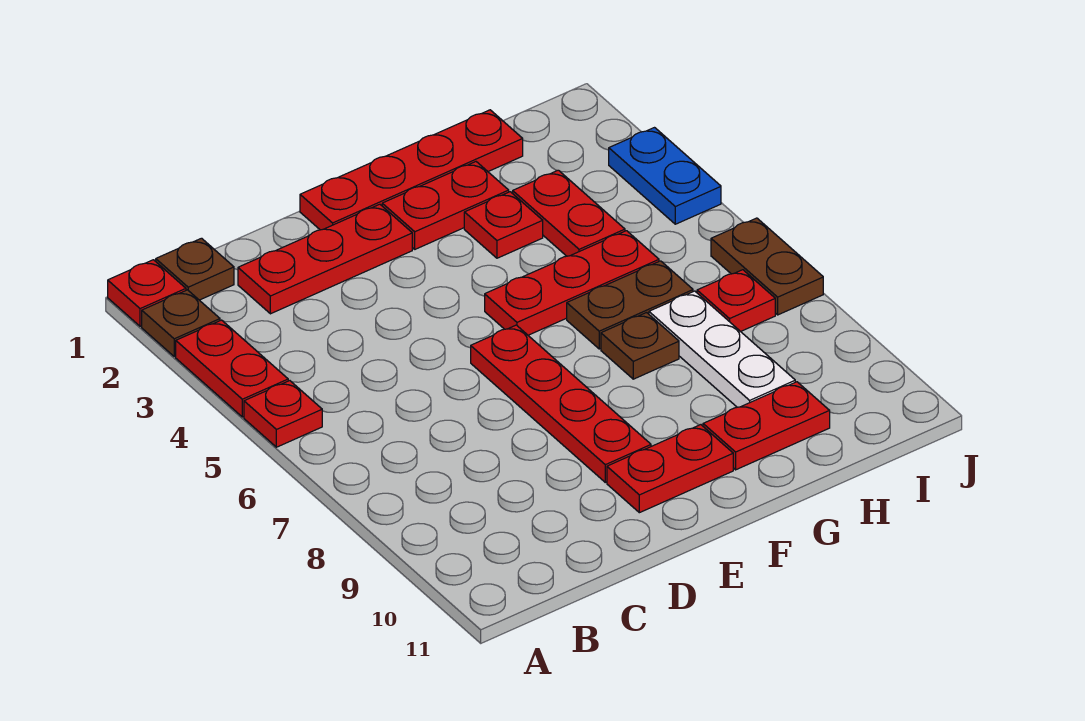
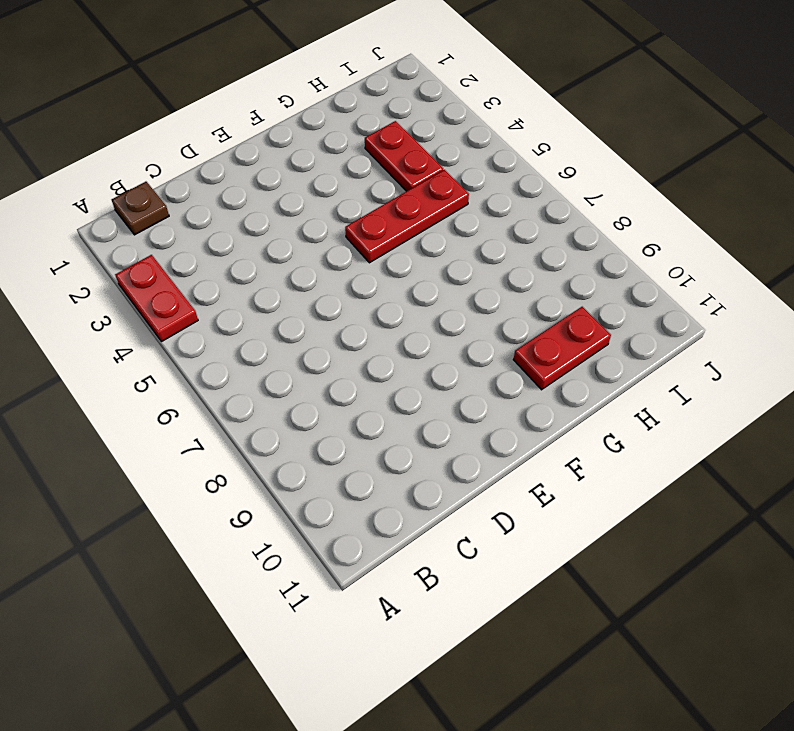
none -> red 1x1 plate [108,260,186,326]
none -> brown 1x1 plate [142,290,220,356]
none -> red 1x1 plate [244,381,322,447]

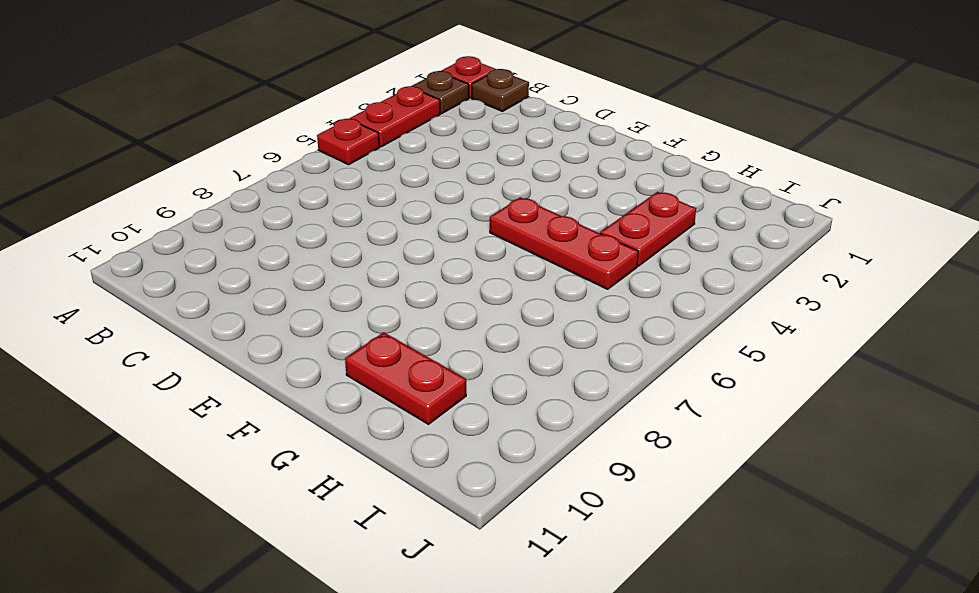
none -> red 1x3 plate [238,204,412,314]
none -> red 1x4 plate [300,110,523,230]
none -> red 1x4 plate [471,325,651,482]

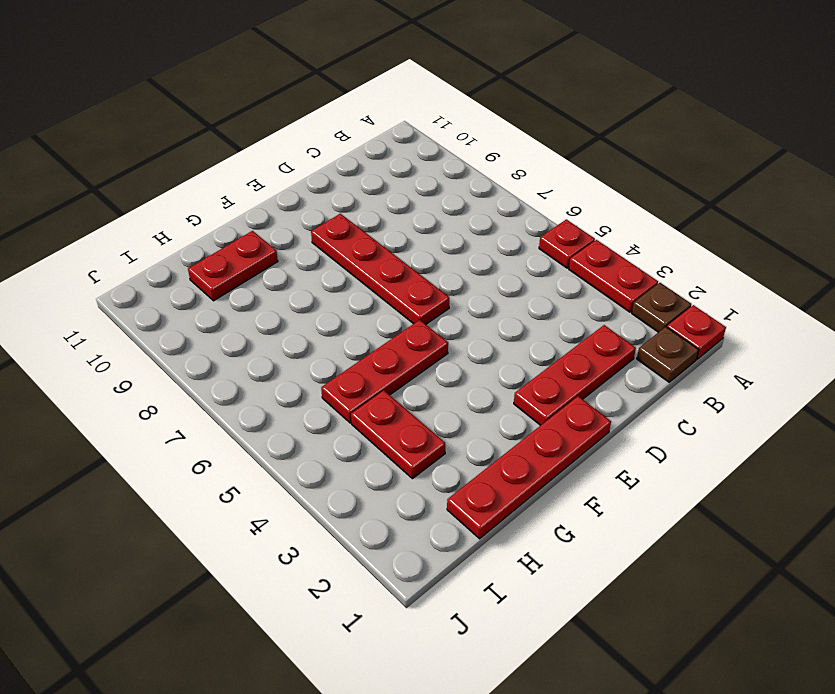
none -> red 1x2 plate [607,425,733,513]
none -> red 1x2 plate [382,162,509,249]
none -> red 1x1 plate [464,192,543,258]

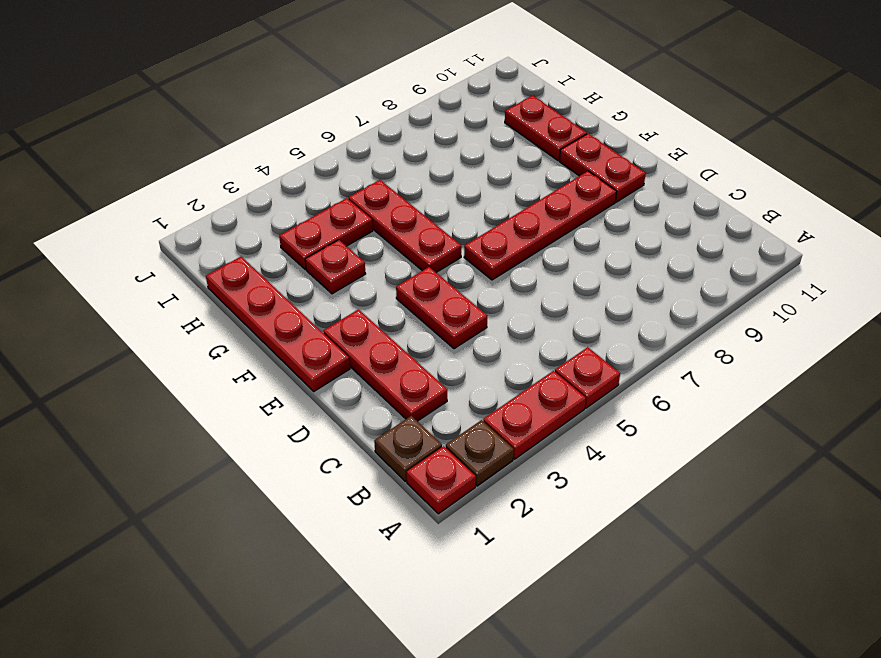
red 1x2 plate [396,267,487,349] -> red 1x2 plate moved to [382,162,509,249]
none -> brown 1x2 plate [567,261,693,349]
none -> brown 1x1 plate [601,313,679,379]
none -> white 1x3 plate [649,291,795,407]

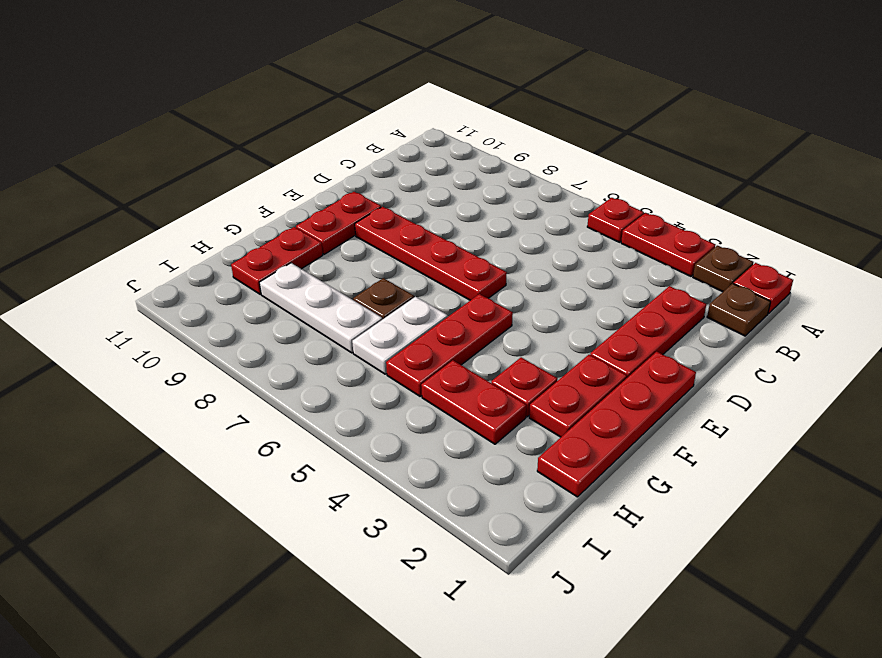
white 1x2 plate [352,297,448,374] -> brown 1x2 plate [567,261,693,349]
none -> red 1x1 plate [697,270,775,332]
none -> blue 1x2 plate [609,128,721,224]
none -> brown 1x2 plate [711,218,823,315]

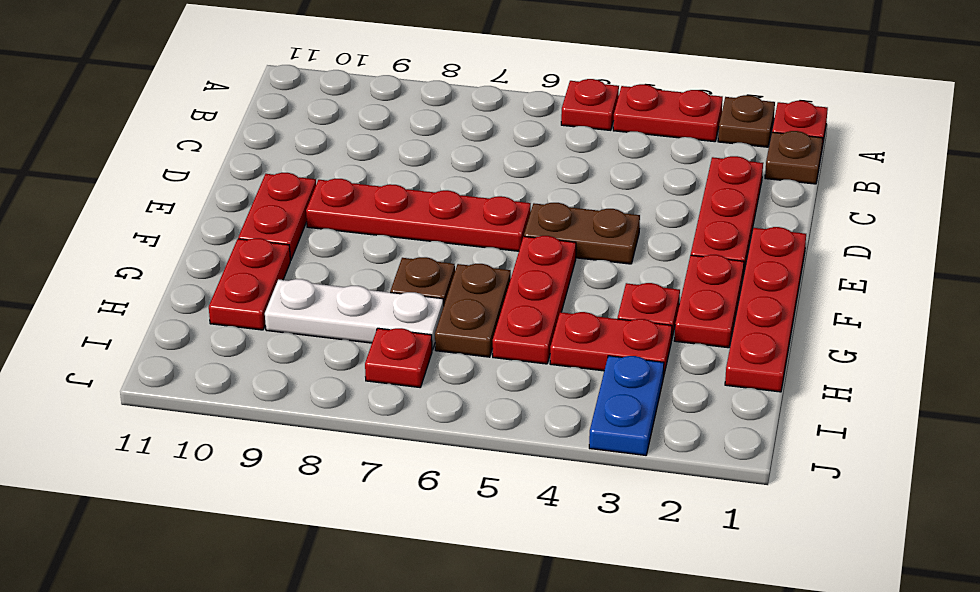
brown 1x2 plate [524,203,640,264] -> brown 1x2 plate moved to [711,218,823,315]
blue 1x2 plate [589,356,664,455] -> blue 1x2 plate turned to [609,128,721,224]

